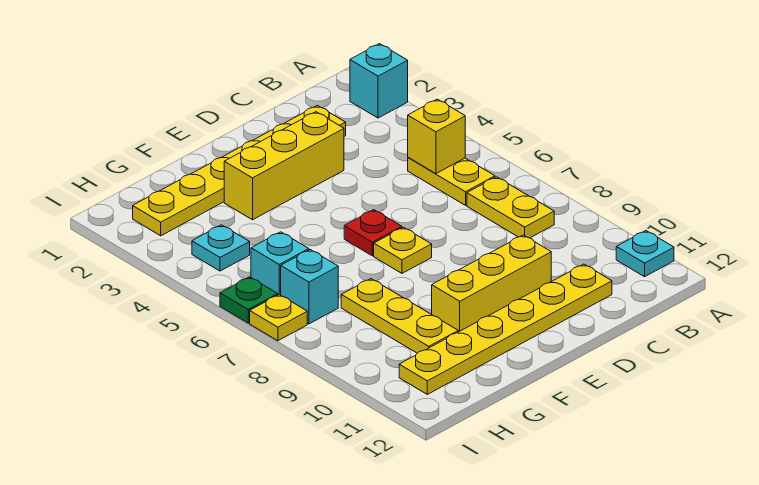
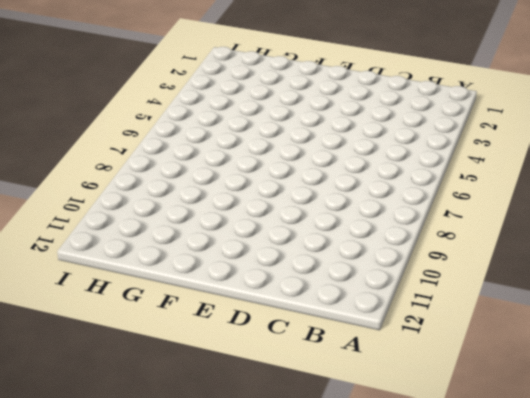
none -> cyan 1x1 brick [350,44,408,118]
none -> cyan 1x1 plate [616,231,674,277]
none -> yellow 1x2 plate [408,158,495,205]

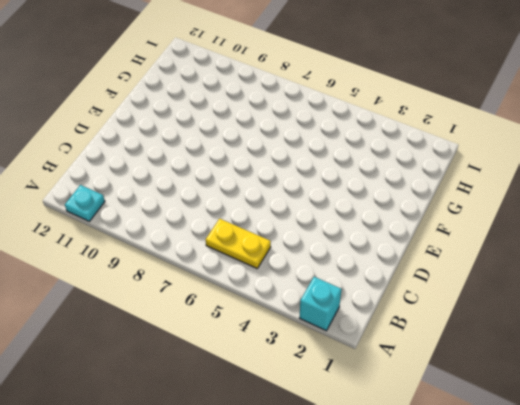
none -> yellow 1x2 plate [467,177,554,238]
none -> yellow 1x6 plate [133,105,346,236]
none -> yellow 1x6 plate [399,264,612,394]

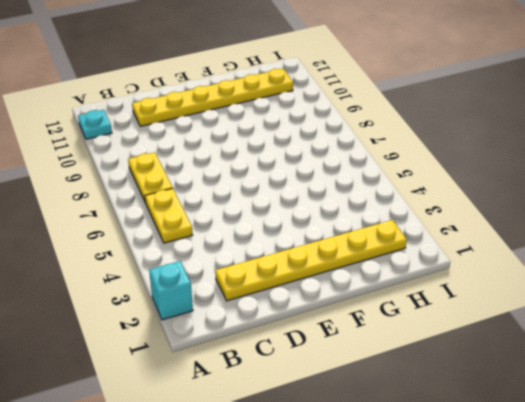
none -> yellow 1x3 brick [224,112,344,220]
none -> yellow 1x3 brick [432,235,551,332]
none -> red 1x1 plate [344,210,402,256]

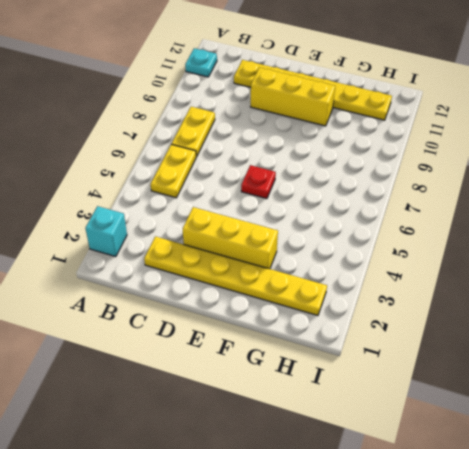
none -> yellow 1x1 plate [374,227,432,273]
none -> yellow 1x3 plate [341,279,458,353]
none -> cyan 1x1 plate [192,225,250,271]

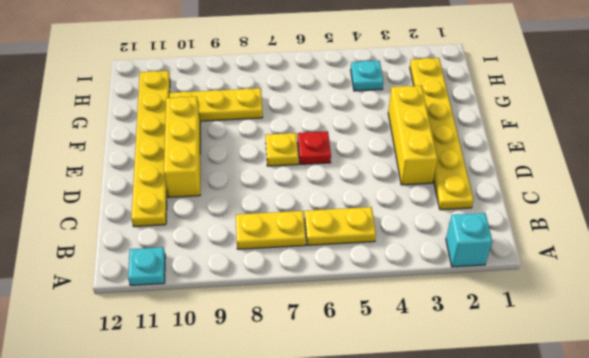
none -> cyan 1x1 brick [251,232,309,295]
none -> cyan 1x1 brick [281,250,338,324]
none -> green 1x1 plate [220,277,278,323]

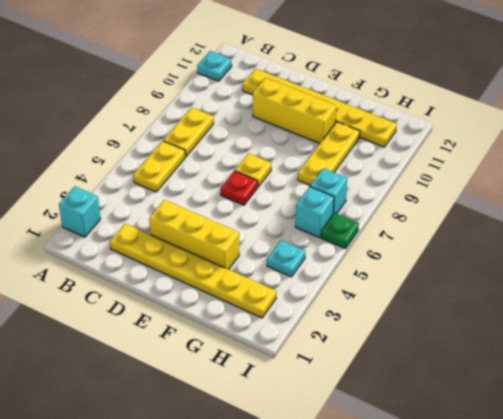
none -> yellow 1x1 plate [250,295,307,341]
none -> yellow 1x1 brick [408,99,465,174]

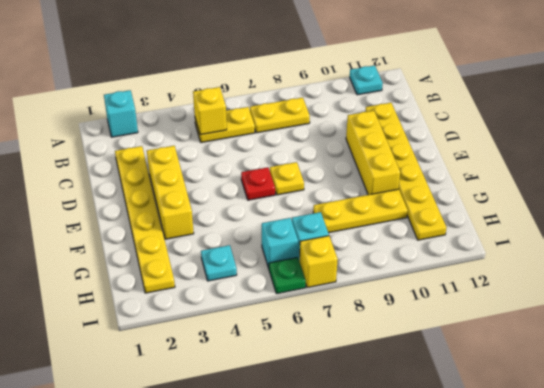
yellow 1x1 brick [300,236,338,288] -> yellow 1x1 plate [250,295,307,341]

